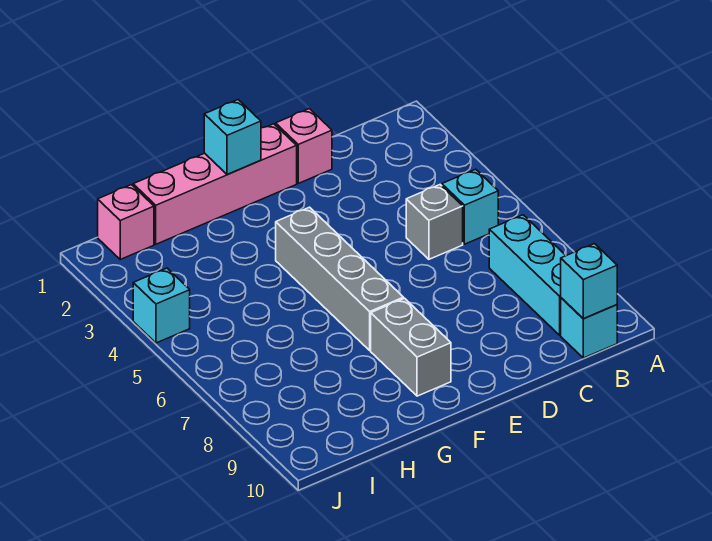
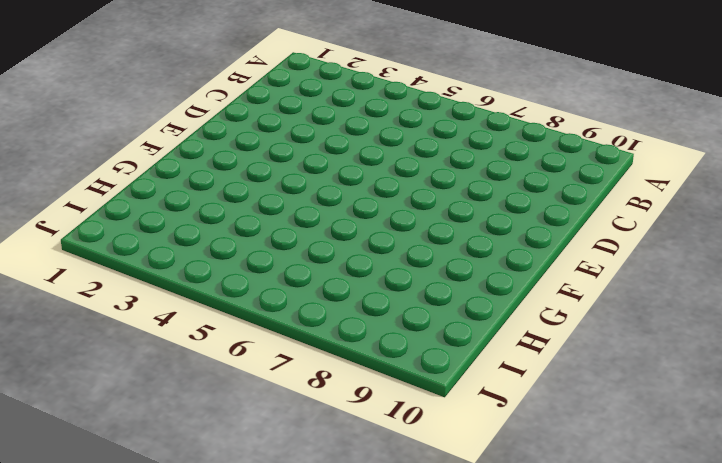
none -> cyan 1x1 brick [442,169,498,244]
none -> cyan 1x3 brick [489,215,566,335]
none -> cyan 1x1 brick [561,298,617,358]

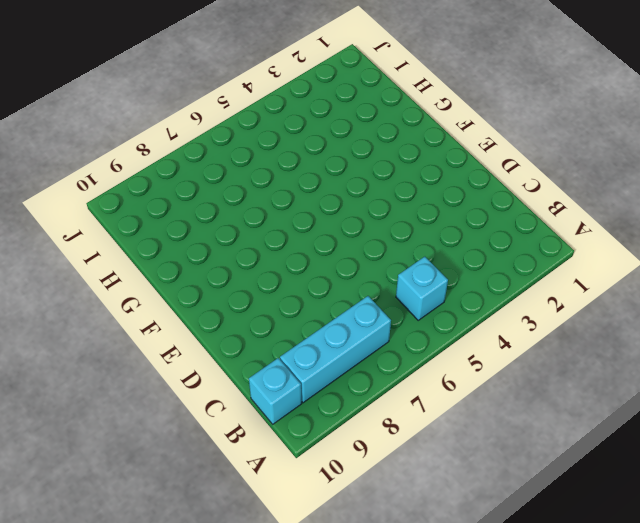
none -> grey 1x1 brick [406,185,463,259]
none -> pink 1x1 brick [276,109,332,183]
none -> pink 1x4 brick [133,124,297,244]

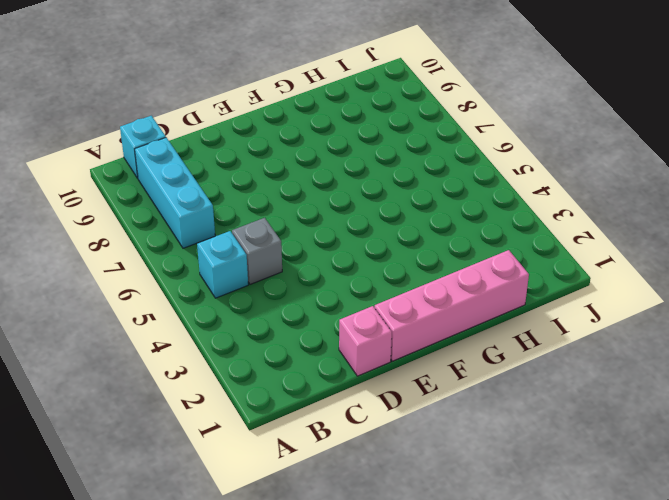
none -> grey 1x4 brick [276,207,404,350]
none -> grey 1x2 brick [371,298,451,396]
none -> pink 1x1 brick [98,185,154,259]

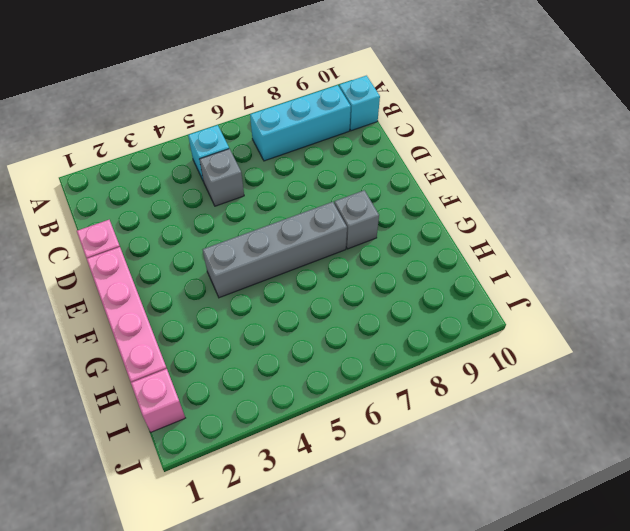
grey 1x1 brick [334,190,379,249] -> grey 1x2 brick [371,298,451,396]
none -> cyan 1x1 brick [133,268,190,343]
none -> cyan 1x1 brick [561,244,617,319]
none -> cyan 1x1 brick [204,100,261,174]

